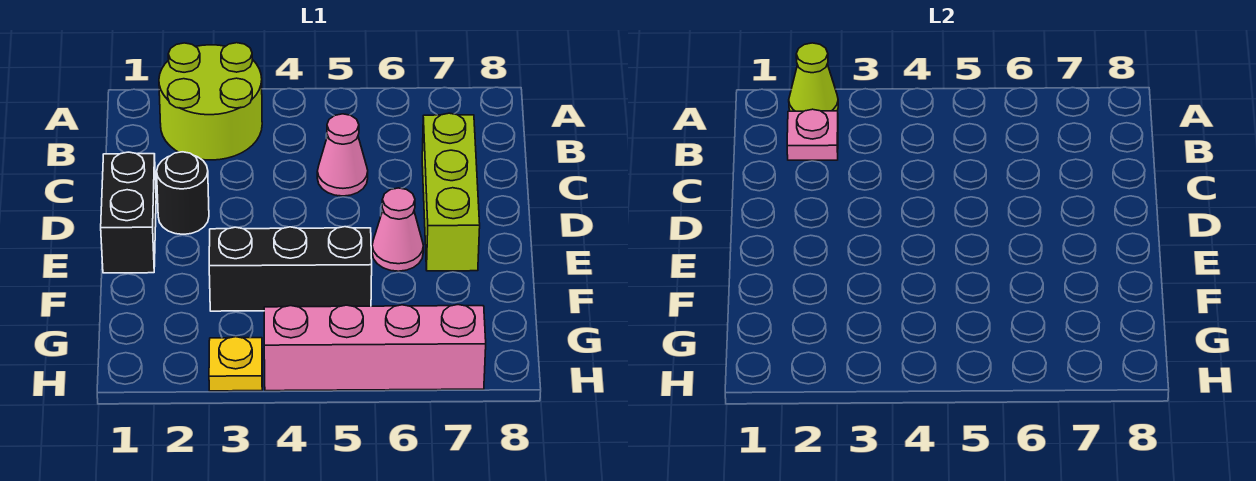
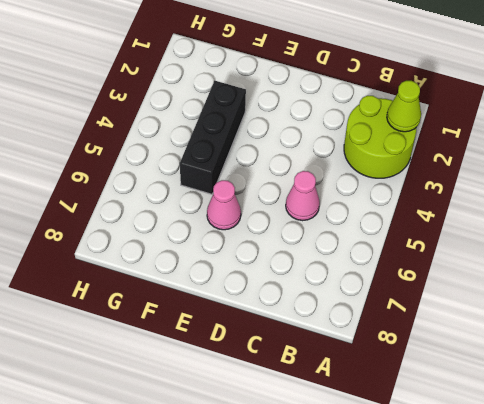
none -> lime 1x3 brick [422,113,480,271]
none -> black 1x2 brick [101,152,156,273]

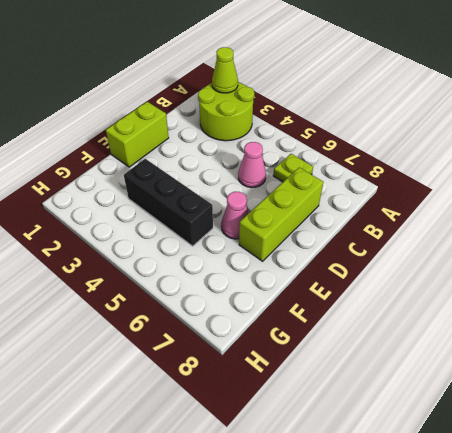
lime 1x1 plate [273,154,313,182] -> none
lime 1x2 brick [106,102,169,167] -> black 1x2 brick [101,152,156,273]
none -> black 1x1 round brick [157,152,209,234]
none -> yellow 1x1 plate [209,337,262,391]

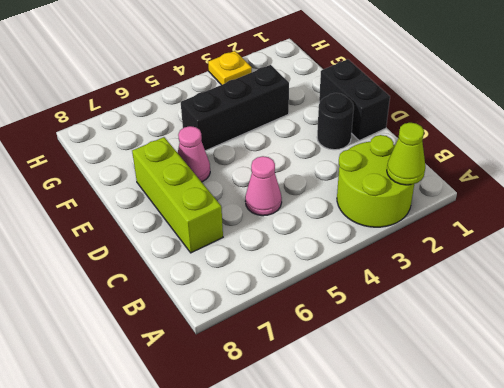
none -> pink 1x4 brick [264,305,486,391]
none -> pink 1x1 plate [787,109,838,160]

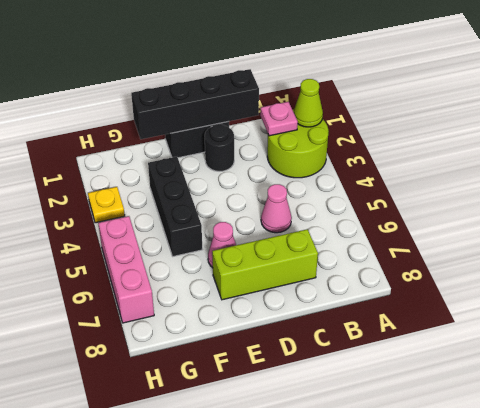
black 1x4 brick [131,69,259,139] -> none
pink 1x3 brick [98,216,154,323] -> pink 1x4 brick [264,305,486,391]

